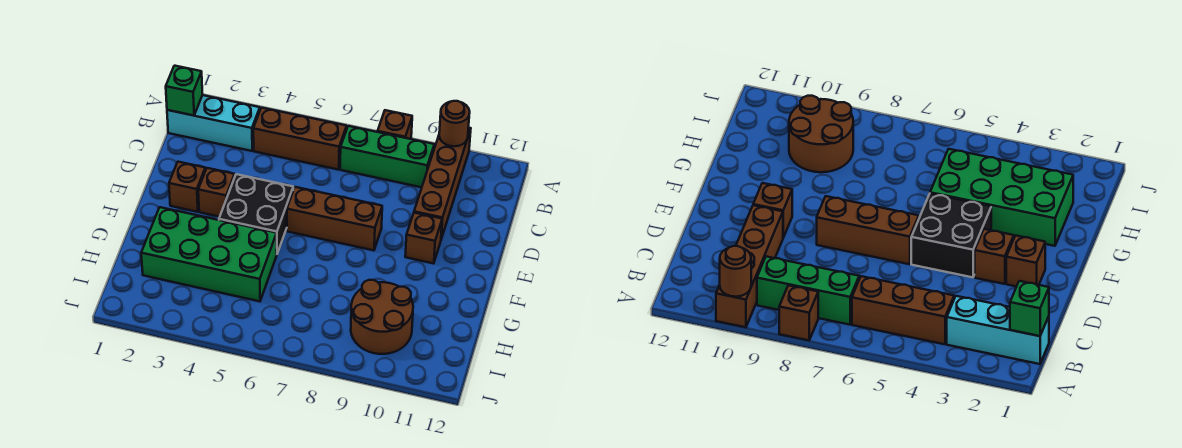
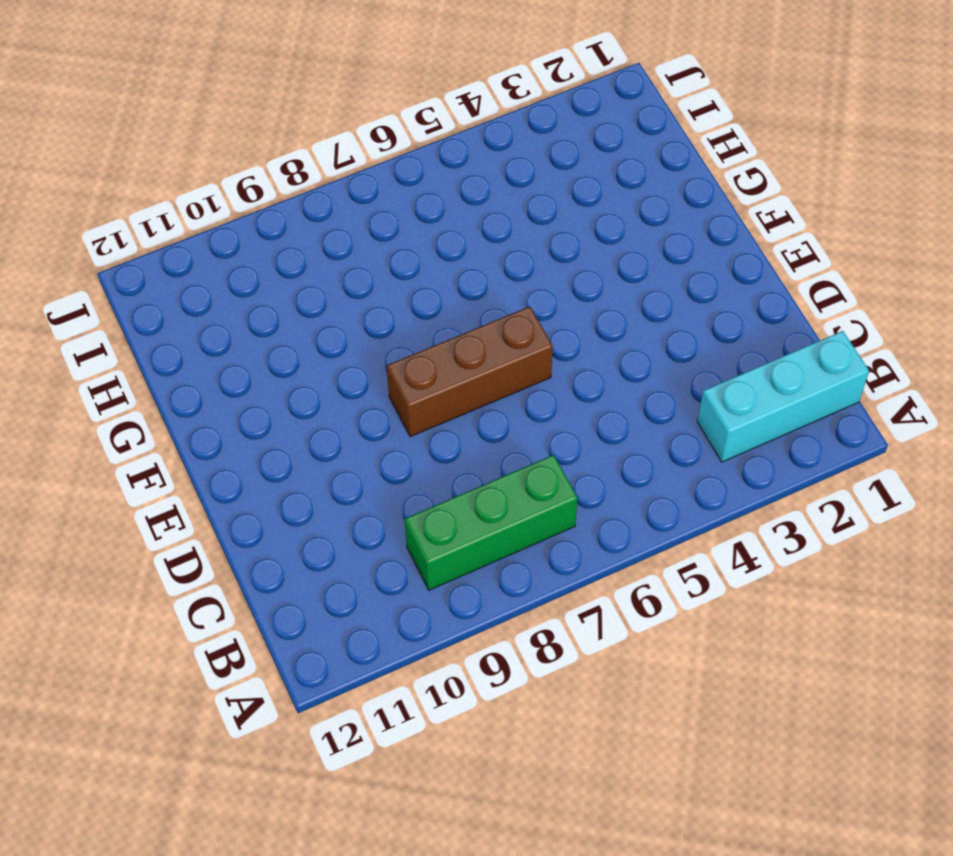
none -> brown 1x1 brick [378,110,412,139]
none -> brown 1x4 brick [414,128,471,239]
none -> brown 1x3 brick [253,108,347,170]

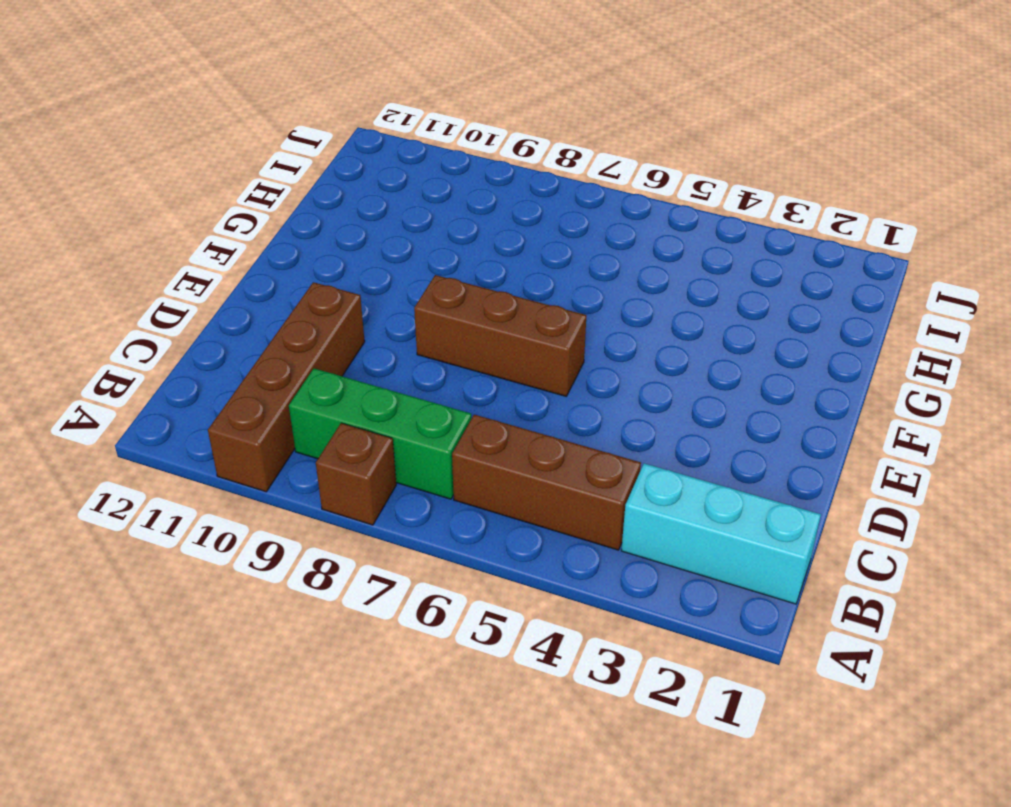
none -> brown 1x1 brick [169,162,205,212]
none -> brown 1x1 brick [198,168,235,217]
none -> black 2x2 brick [219,174,293,253]

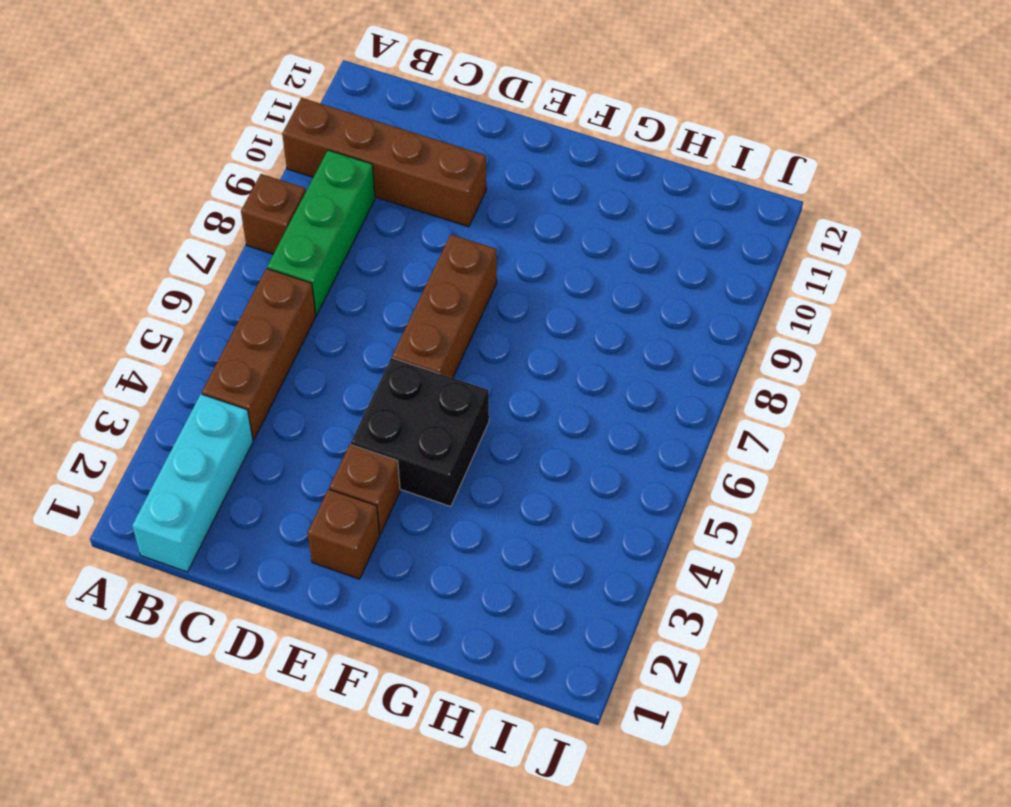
none -> brown 1x1 brick [405,213,442,264]
none -> green 2x4 brick [141,207,277,301]
none -> brown 2x2 round brick [351,280,413,354]

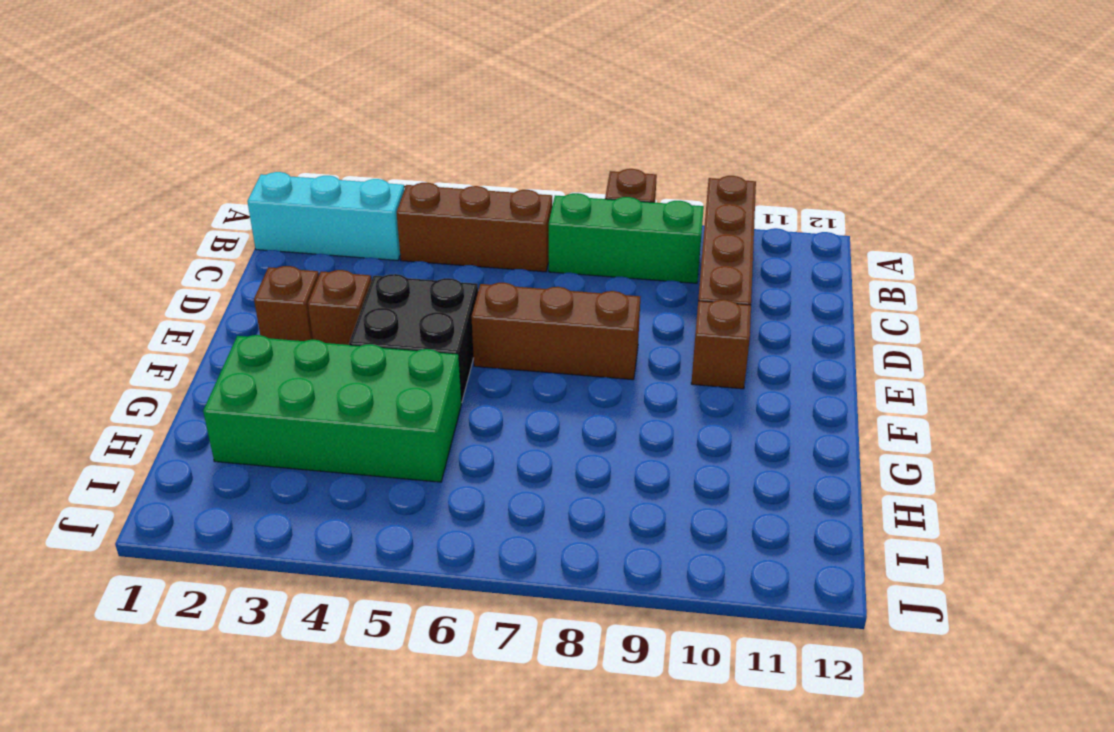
none -> brown 2x2 round brick [351,280,413,354]
none -> brown 1x1 round brick [439,101,470,146]
none -> green 1x1 brick [166,66,203,115]

